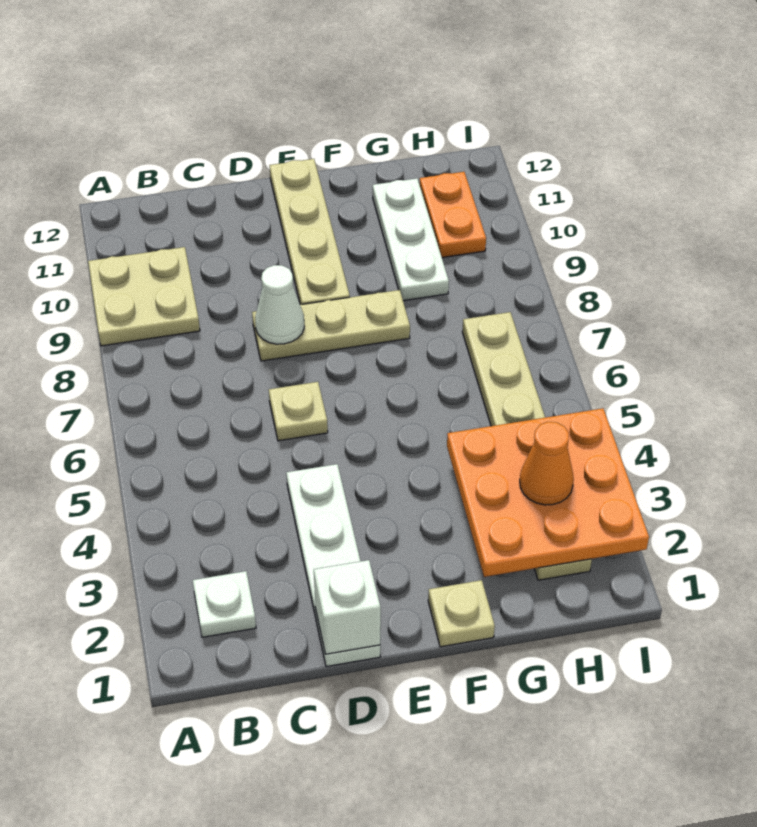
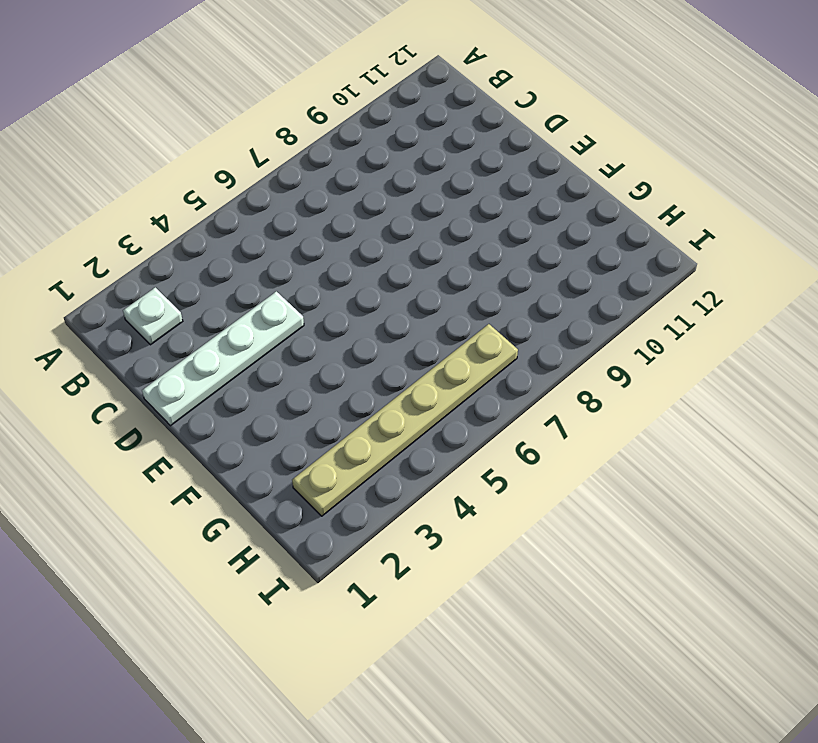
none -> tan 2x2 plate [88,247,200,346]
none -> tan 1x1 plate [269,382,328,441]
none -> tan 1x3 plate [252,290,410,361]

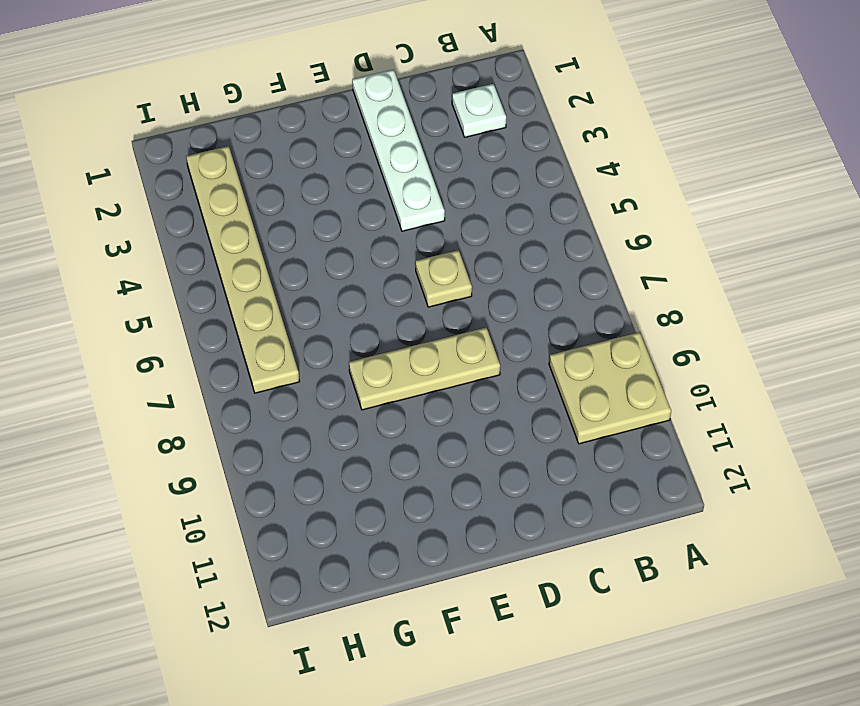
none -> tan 1x4 plate [269,159,350,305]
none -> tan 1x1 plate [428,580,495,647]
none -> white 1x3 plate [373,178,449,301]

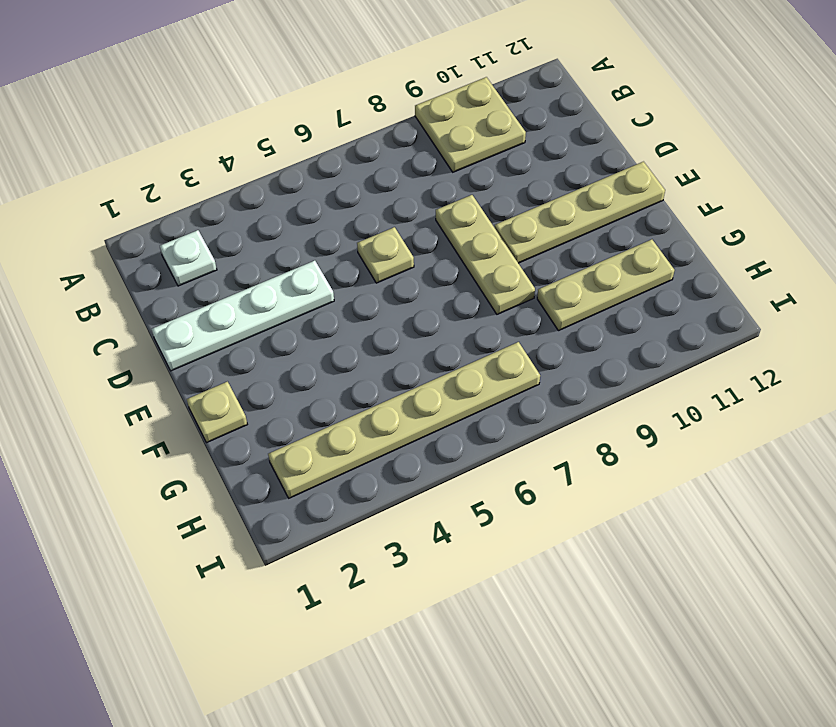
tan 1x3 plate [537,239,675,331] -> white 1x3 plate [373,178,449,301]
none -> orange 1x2 plate [420,172,486,258]
none -> white 1x1 brick [314,560,381,654]
none -> white 1x1 cone [255,265,304,344]

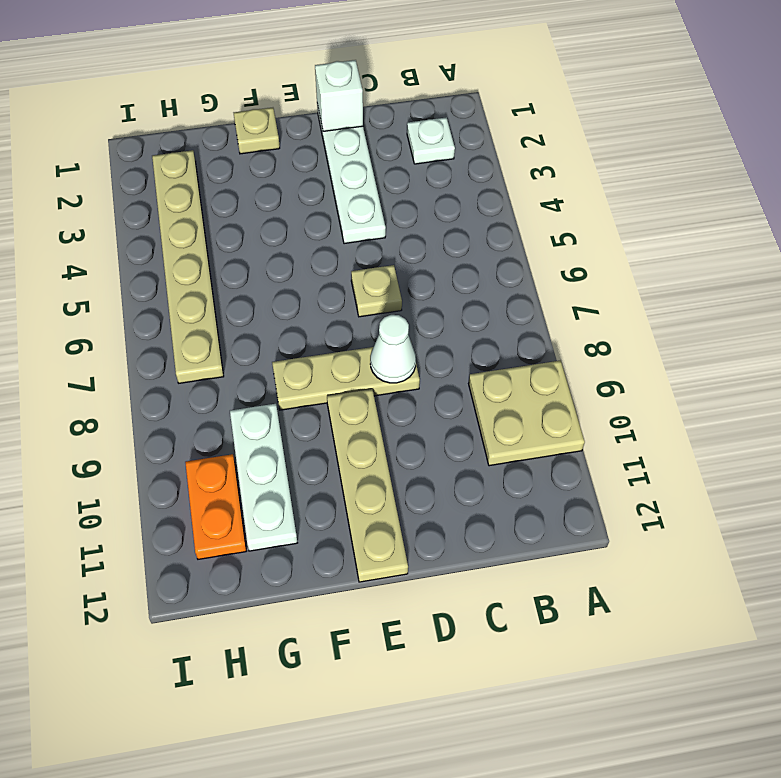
none -> orange 3x3 plate [447,408,649,577]
none -> orange 1x1 cone [520,422,574,505]

